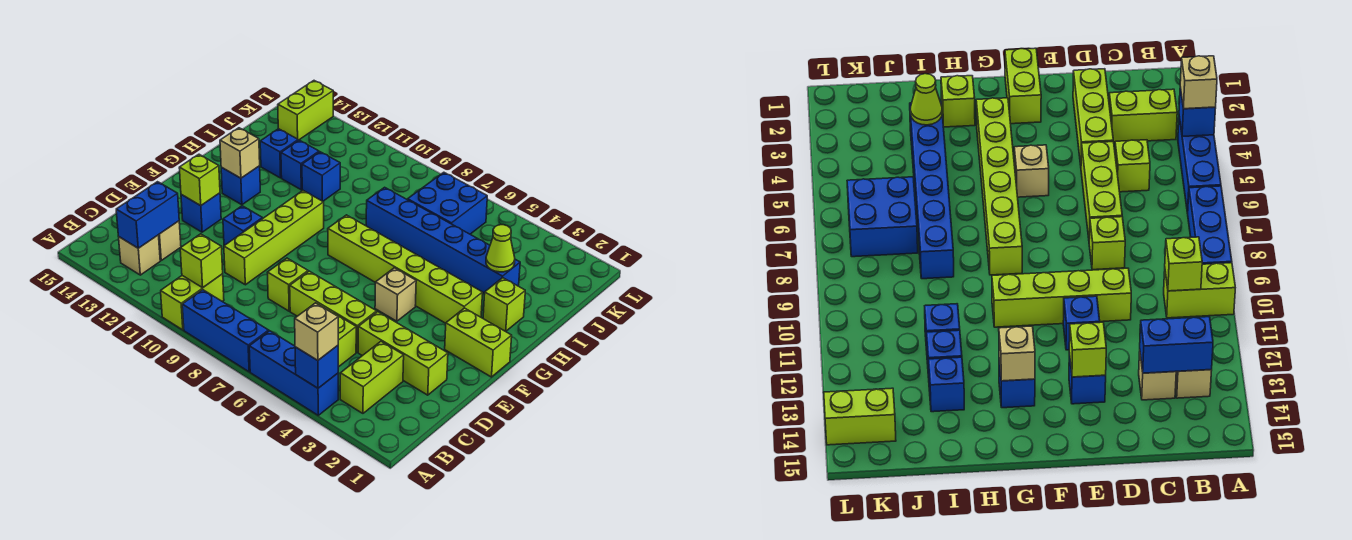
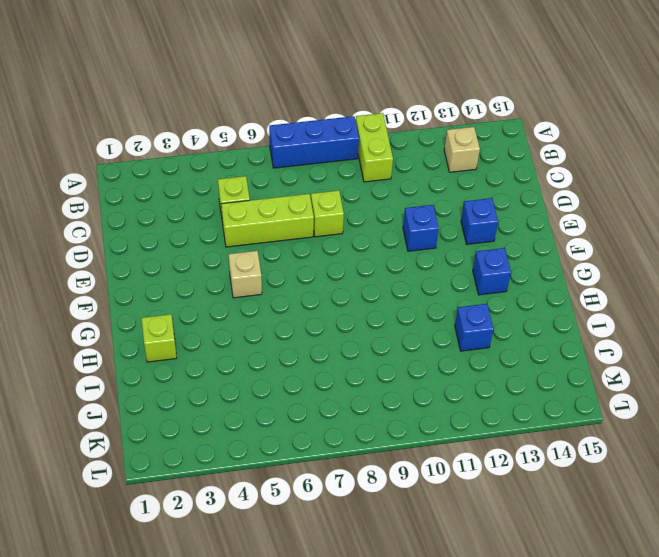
none -> blue 1x3 brick [249,331,338,415]
none -> lime 1x2 brick [340,342,404,413]
none -> tan 1x1 brick [159,221,181,260]
none -> lime 1x3 brick [358,312,448,395]

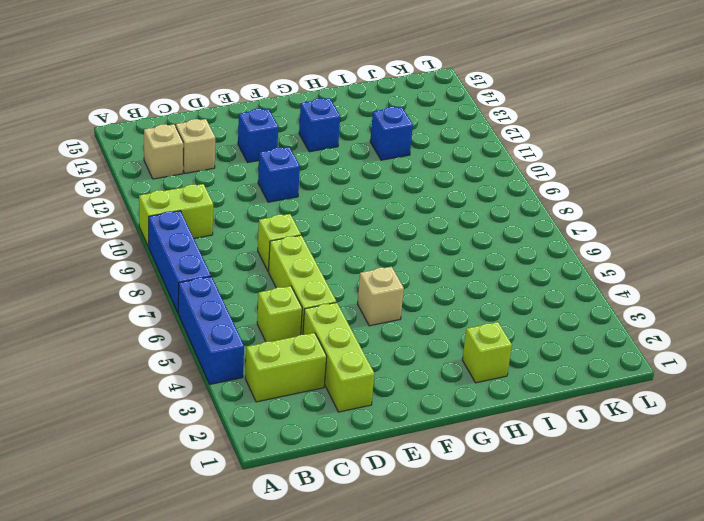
none -> lime 1x4 brick [224,191,324,285]
none -> lime 1x2 brick [445,308,512,377]
none -> lime 1x6 brick [328,215,483,323]
none -> blue 1x6 brick [366,187,520,294]

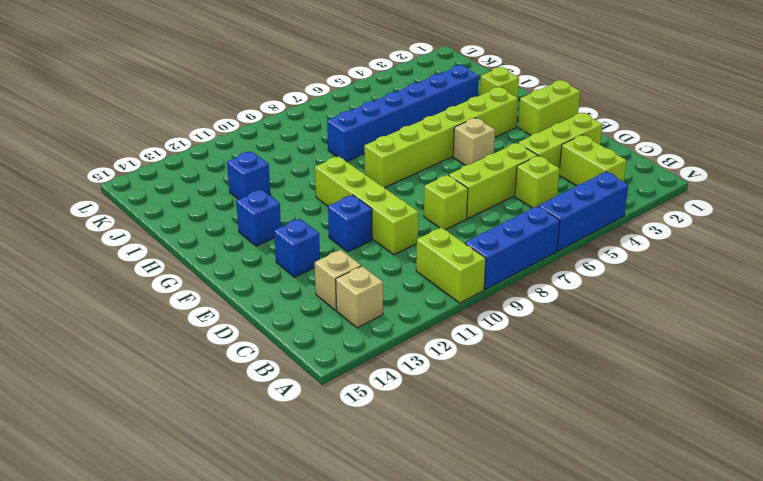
none -> blue 1x1 brick [302,152,340,201]
none -> blue 1x1 brick [260,129,298,178]
none -> blue 2x2 brick [408,172,487,234]
none -> lime 1x2 brick [278,81,333,140]

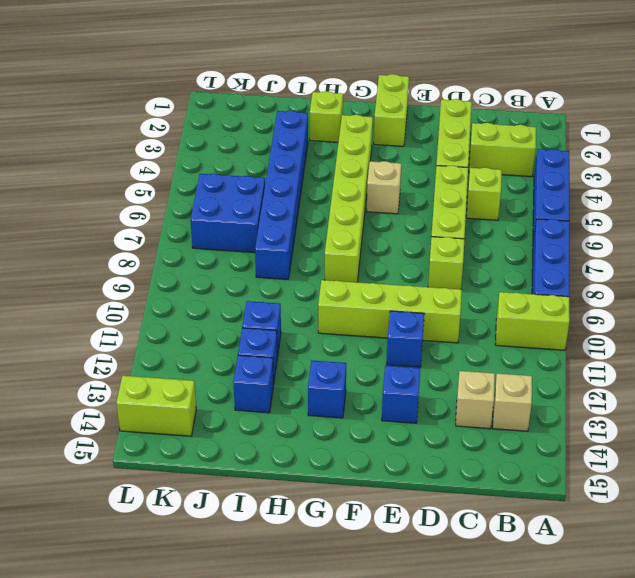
none -> blue 1x1 brick [295,346,338,388]
none -> lime 1x1 brick [180,234,223,288]
none -> blue 1x2 brick [116,182,179,248]
none -> lime 1x1 brick [179,154,220,206]

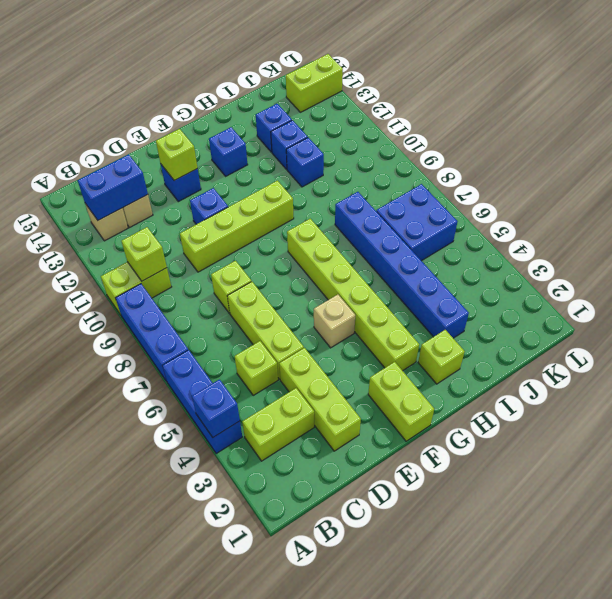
none -> tan 1x1 brick [220,128,260,178]
none -> lime 1x1 cone [486,225,515,272]
none -> tan 1x1 brick [295,303,338,360]

